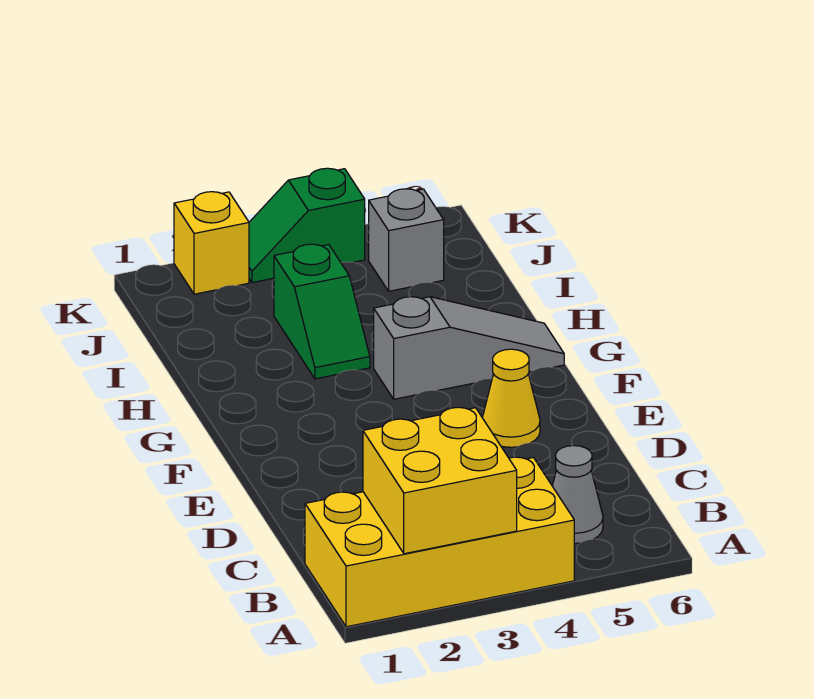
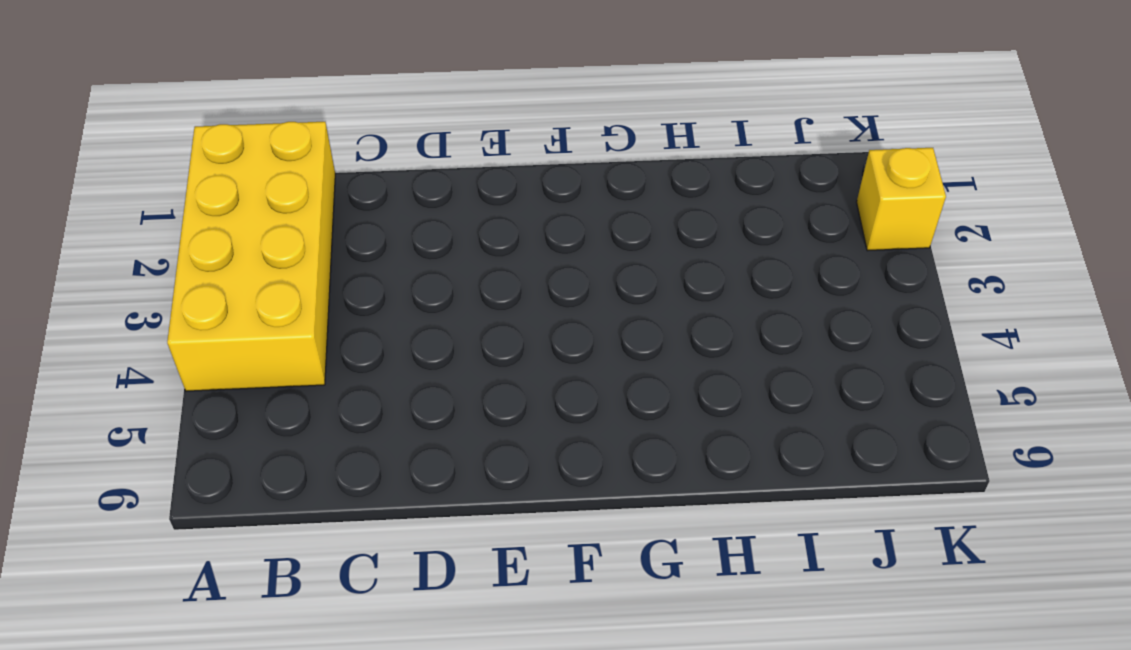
none -> grey 1x1 cone [552,446,603,544]
none -> yellow 1x1 cone [483,349,540,447]

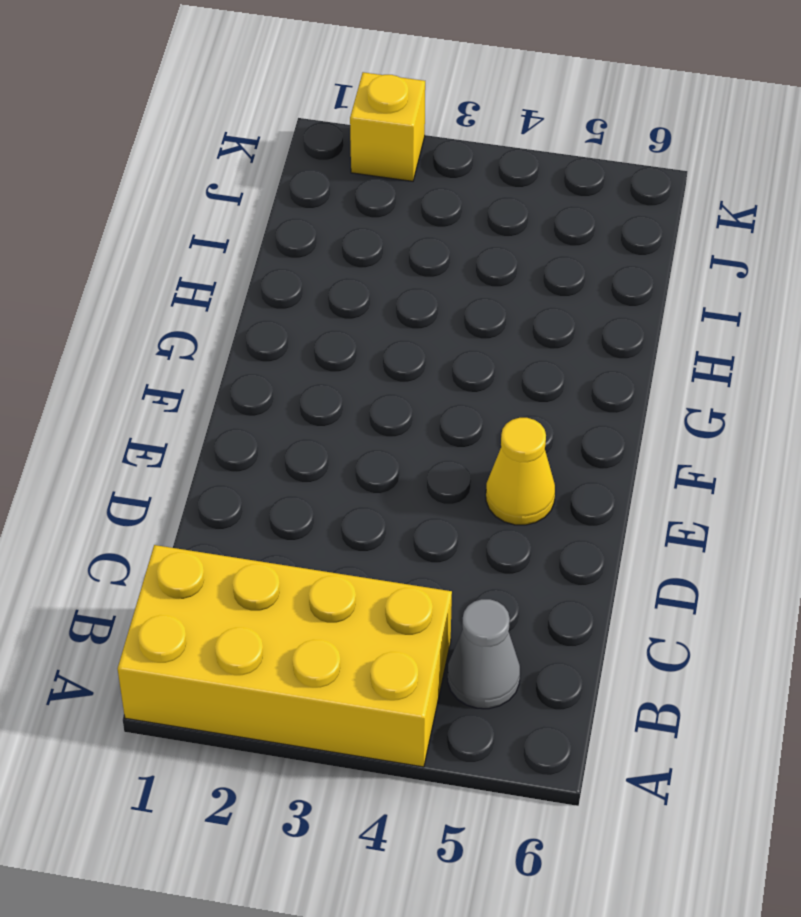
none -> grey 1x3 slope [374,297,564,399]
none -> green 1x2 slope [274,244,370,379]

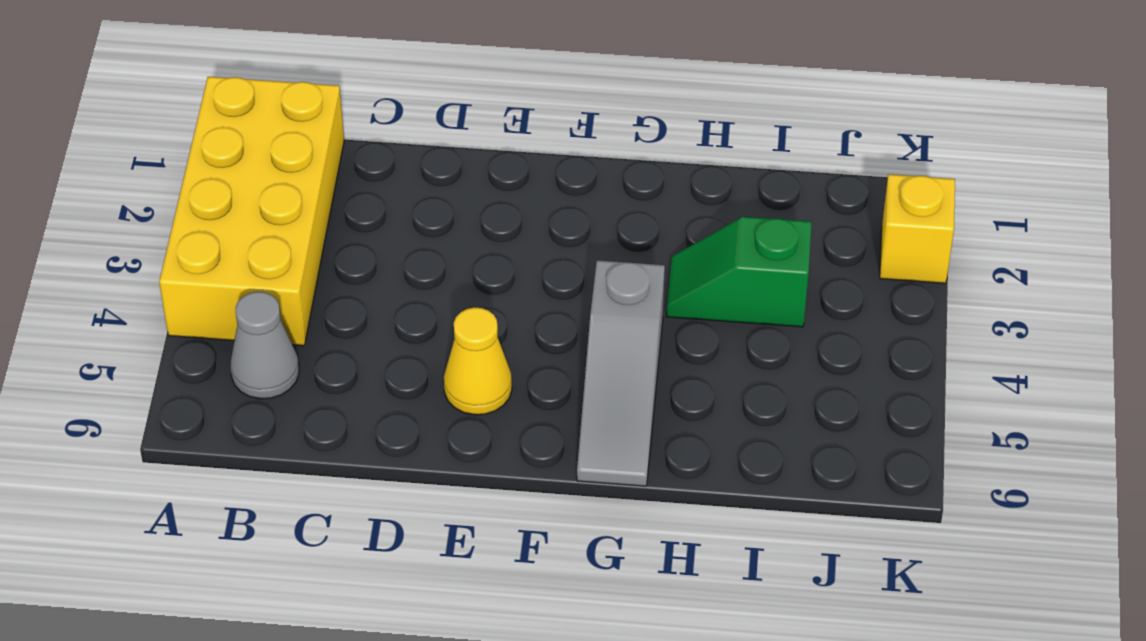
none -> grey 1x1 brick [369,189,444,291]
none -> green 1x2 slope [249,168,365,283]

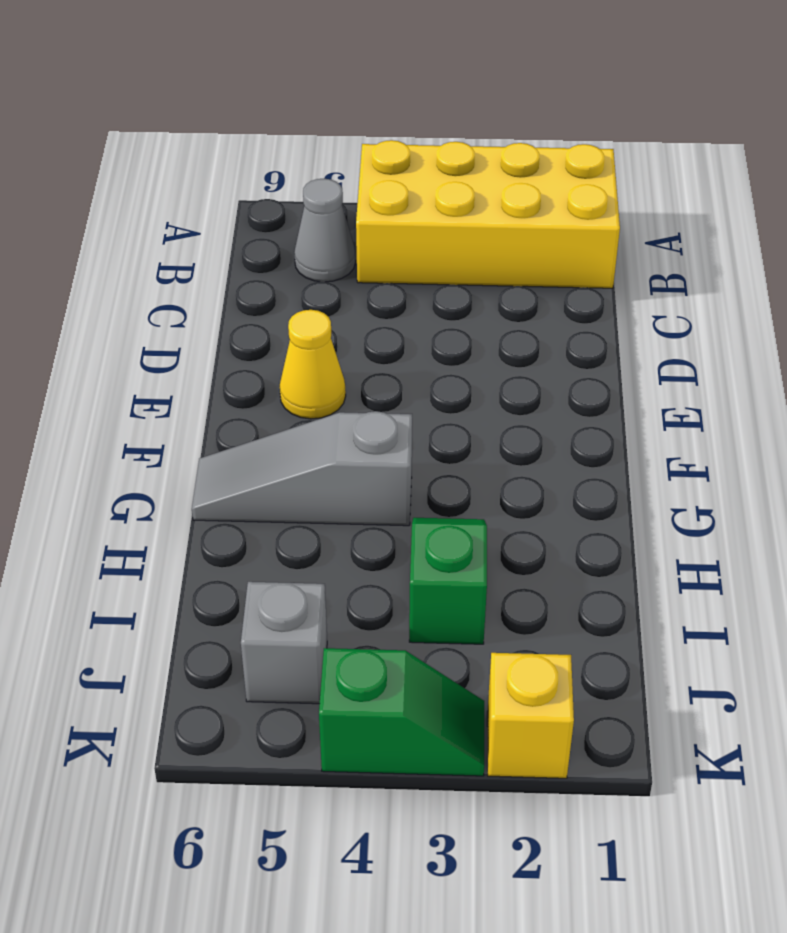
none -> yellow 2x2 brick [363,407,517,554]

